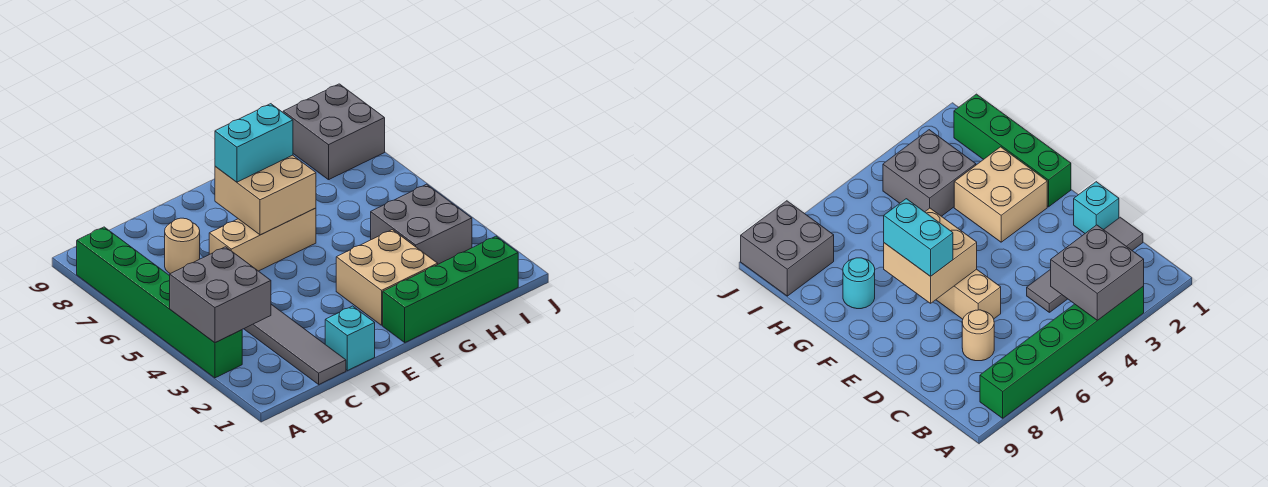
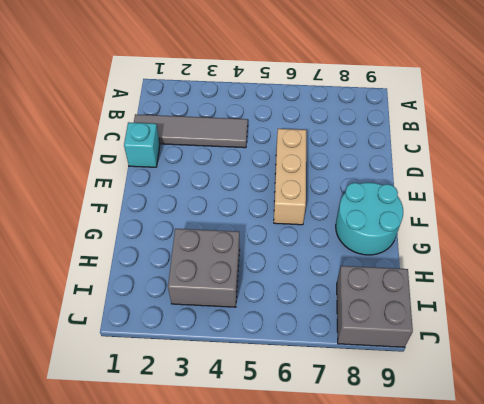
cyan 2x2 round brick [336,183,403,255] -> cyan 1x1 round brick [843,258,875,309]
none -> green 1x6 brick [77,227,242,378]
none -> tan 1x1 round brick [165,218,200,274]
none -> green 1x4 brick [383,236,518,342]

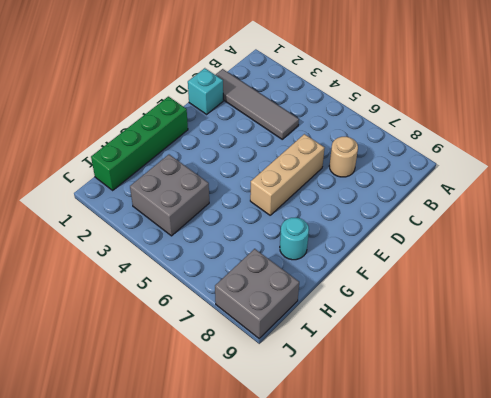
none -> green 1x6 brick [77,227,242,378]
none -> tan 2x2 brick [336,230,438,325]
none -> grey 2x2 brick [170,247,271,343]

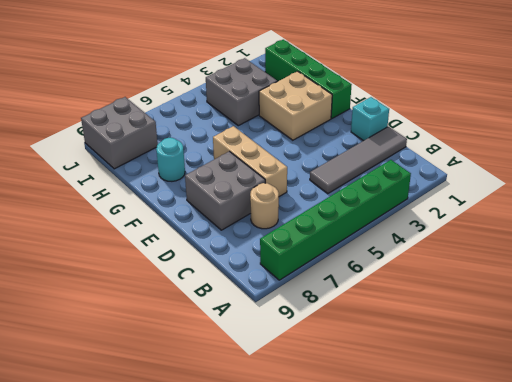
grey 2x2 brick [185,151,265,230] -> grey 2x2 brick moved to [170,247,271,343]
none -> tan 2x2 brick [215,155,316,235]
none -> cyan 1x2 brick [215,104,293,182]

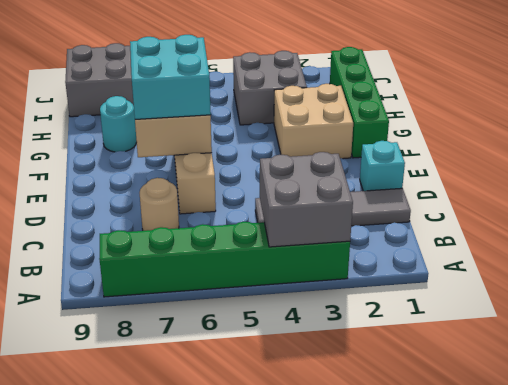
cyan 2x2 brick [130,35,211,119] -> cyan 1x2 brick [215,104,293,182]

